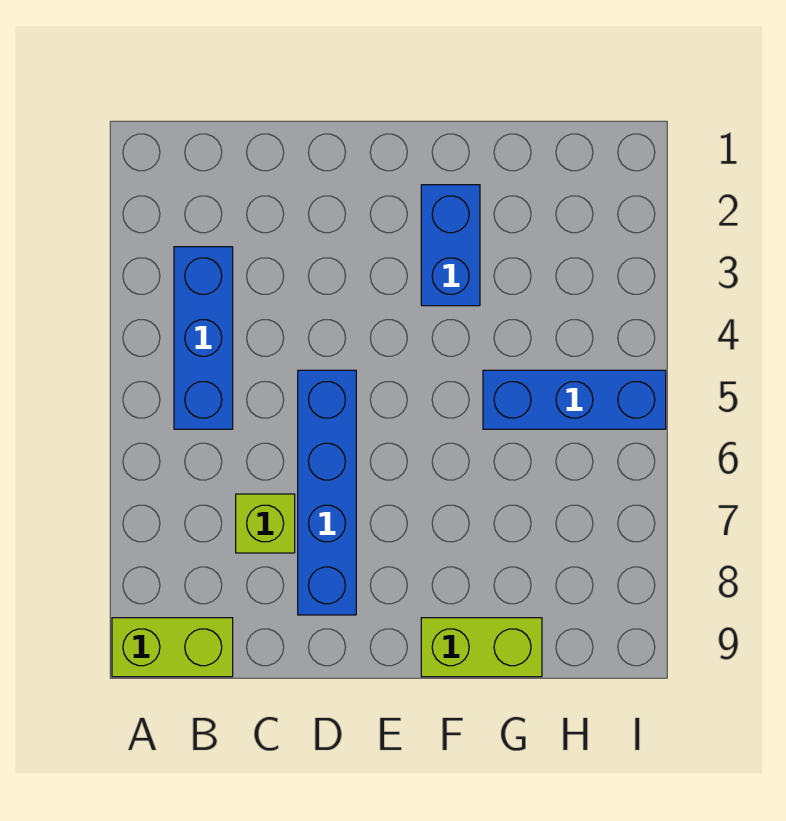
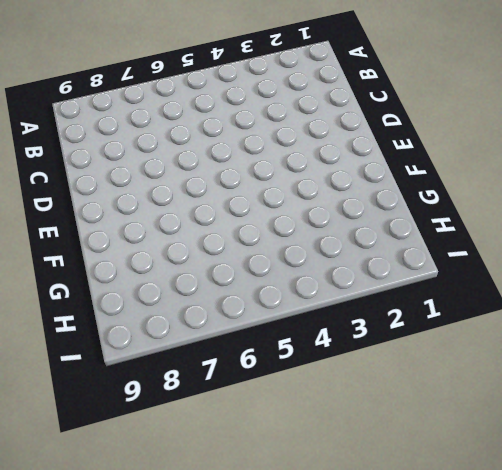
none -> lime 1x2 brick [112,618,233,677]
none -> blue 1x3 brick [174,247,233,429]

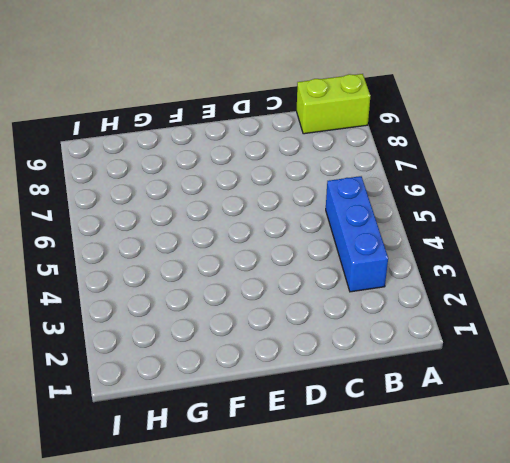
none -> lime 1x1 brick [236,494,295,553]
none -> blue 1x4 brick [298,370,356,615]

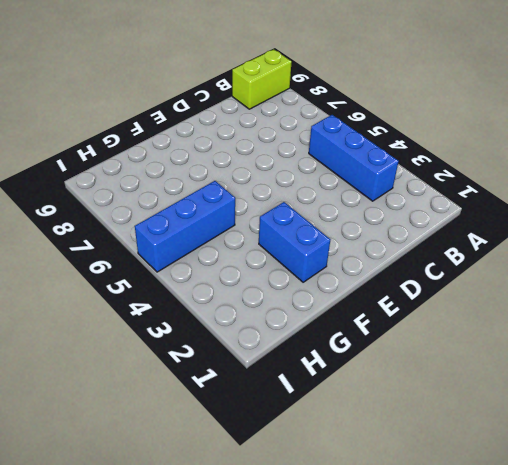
none -> lime 1x1 brick [236,494,295,553]
none -> blue 1x4 brick [298,370,356,615]

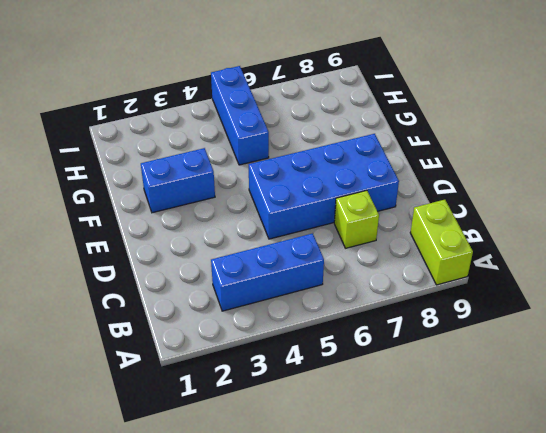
blue 2x4 brick [249,134,399,239] -> blue 1x4 brick [298,370,356,615]
none -> lime 1x2 brick [421,618,542,677]

